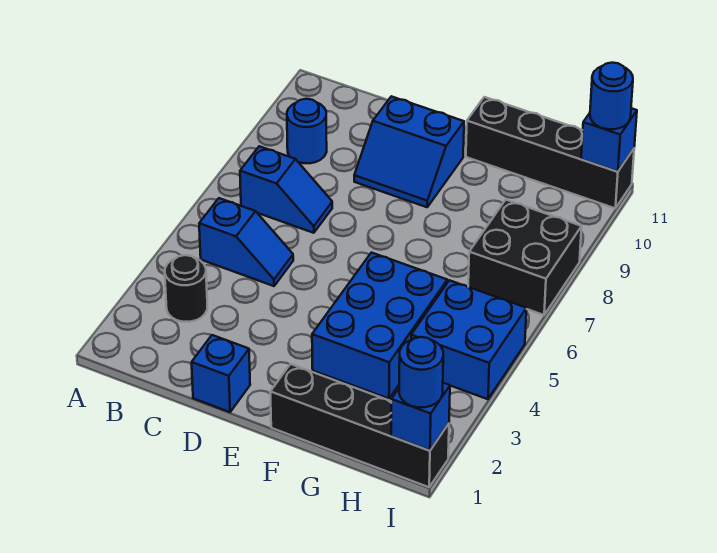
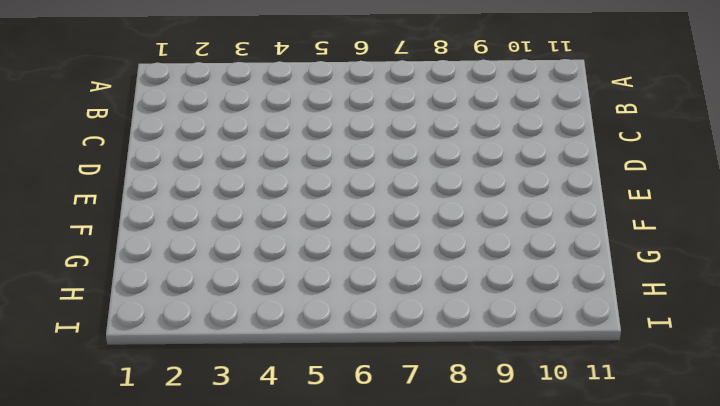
none -> black 1x1 round brick [165,255,207,322]
none -> blue 1x2 slope [199,198,293,286]
none -> blue 1x2 slope [240,146,332,233]

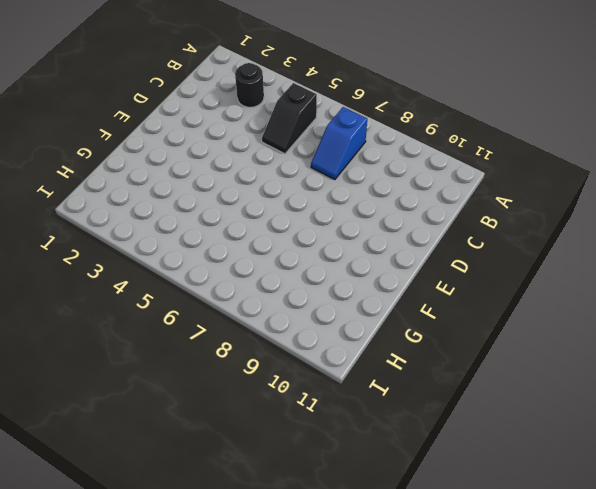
black 1x2 slope [262,83,317,154] -> blue 1x2 slope [199,198,293,286]
none -> blue 1x1 round brick [287,99,327,163]
none -> blue 1x1 brick [192,335,250,412]
none -> blue 2x2 slope [354,96,464,207]

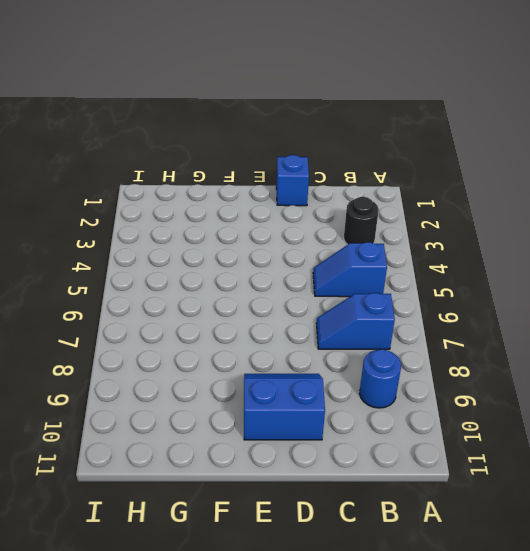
none -> black 1x4 brick [270,364,449,487]
none -> blue 2x3 brick [312,253,447,399]
none -> black 1x4 brick [466,97,634,208]

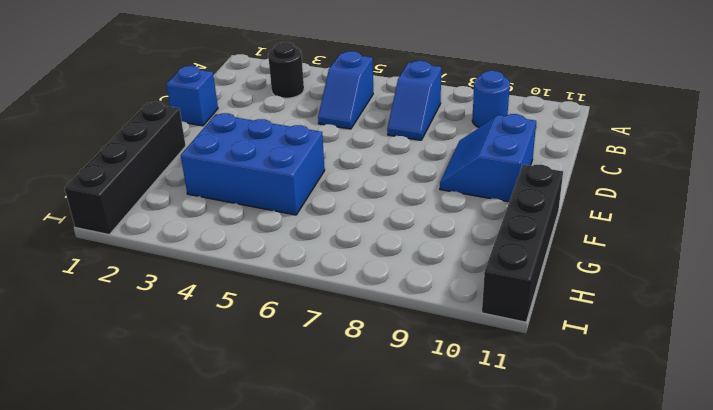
none -> blue 2x2 brick [411,280,527,399]
none -> black 2x2 brick [468,200,582,315]
none -> blue 1x1 brick [391,383,450,451]

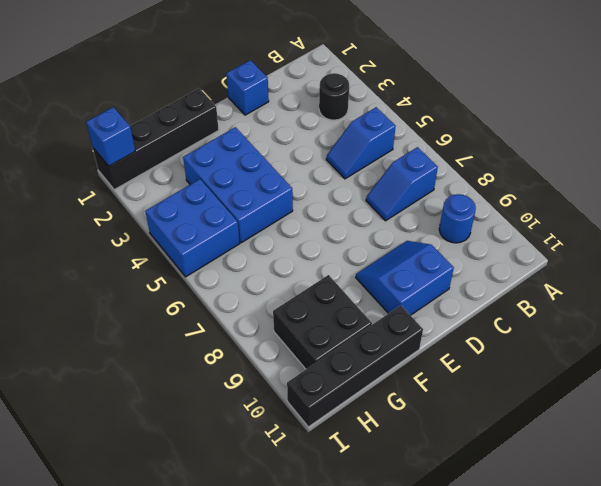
black 2x2 brick [273,275,372,369] -> black 2x2 brick moved to [468,200,582,315]
none -> blue 1x1 brick [581,108,637,172]
none -> blue 1x1 round brick [399,337,443,407]
none -> blue 1x1 round brick [590,63,633,129]

